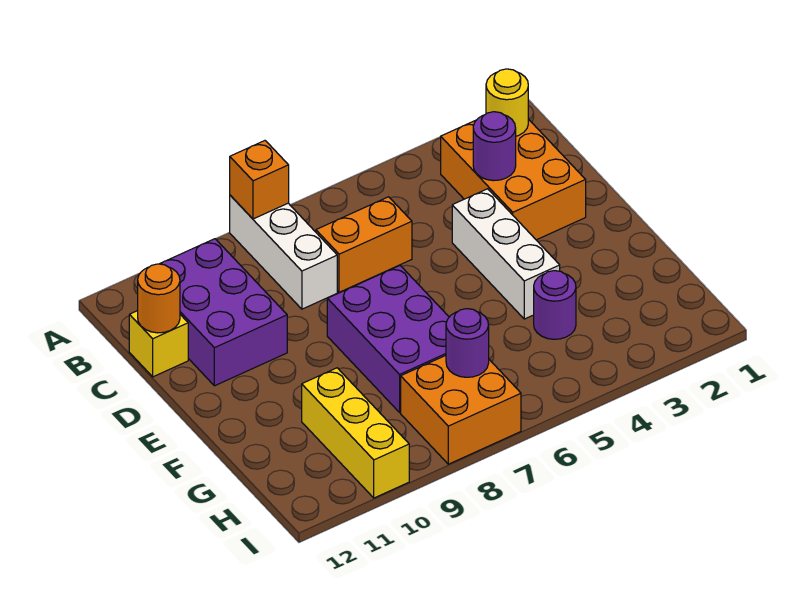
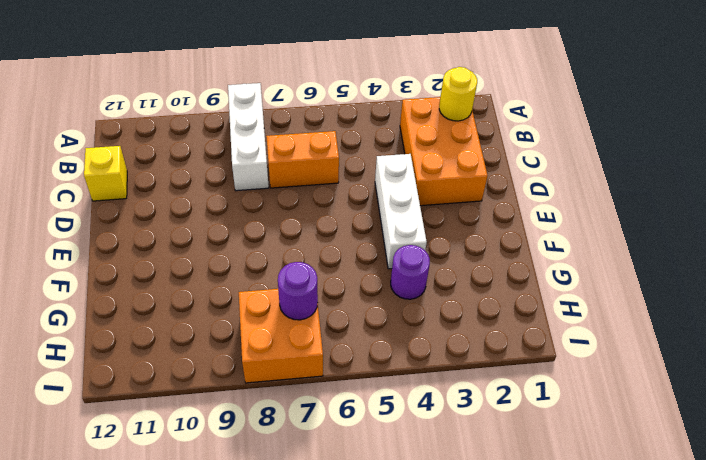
none -> purple 2x3 brick [160,239,287,386]
none -> purple 2x3 brick [327,266,449,412]
none -> yellow 1x3 brick [302,368,409,498]

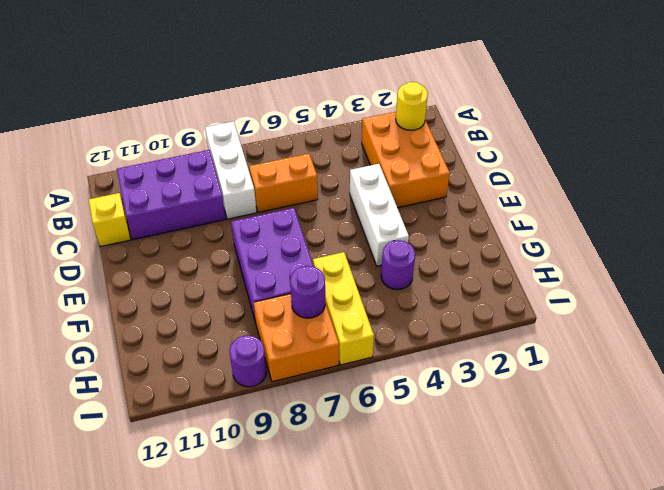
purple 2x3 brick [117,150,226,240] -> purple 2x3 brick turned to [160,239,287,386]
yellow 1x3 brick [313,252,374,365] -> yellow 1x3 brick moved to [302,368,409,498]
purple 1x1 round brick [229,335,267,387] -> purple 1x1 round brick moved to [473,112,516,181]
none -> orange 1x1 brick [230,141,289,219]
none -> orange 1x1 round brick [138,264,180,333]

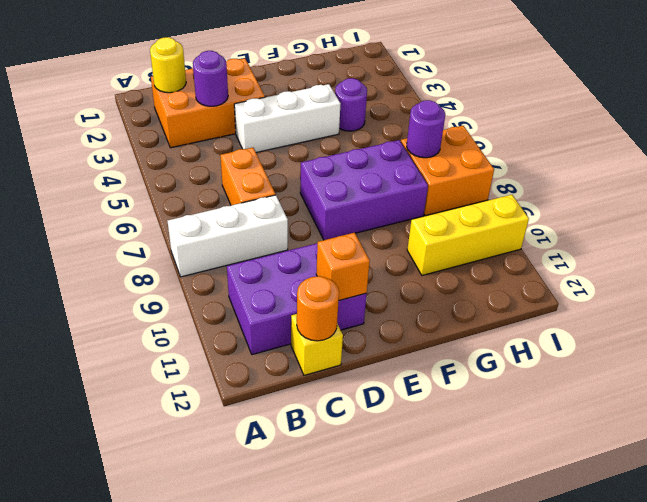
orange 1x1 brick [316,233,370,300] -> orange 1x1 brick moved to [230,141,289,219]

